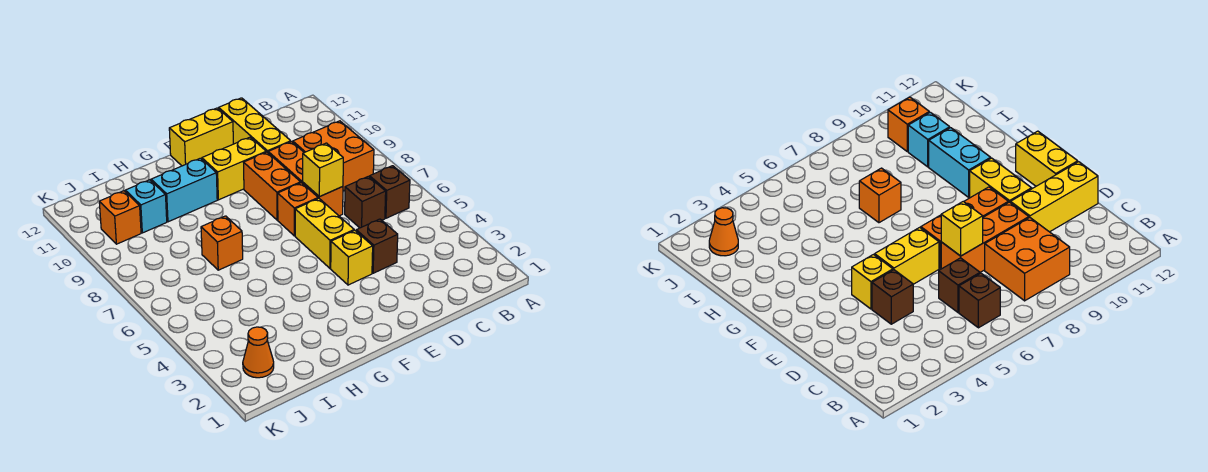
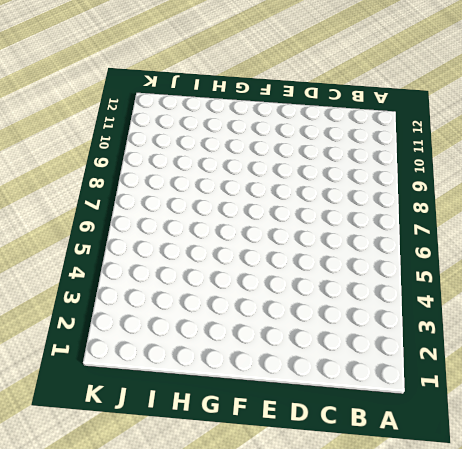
none -> brown 1x1 brick [370,166,410,218]
none -> orange 2x2 brick [293,121,374,191]
none -> brown 1x1 brick [345,176,386,228]

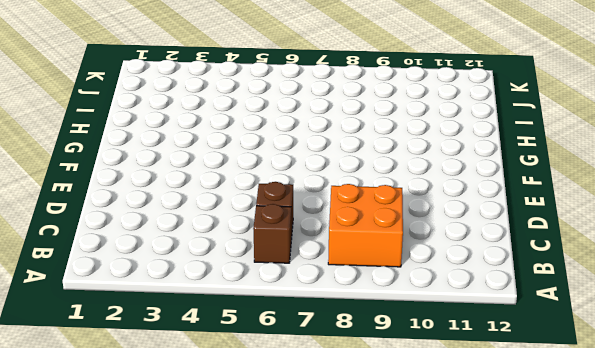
none -> brown 1x1 brick [356,219,398,273]
none -> orange 1x3 brick [268,142,343,216]
none -> yellow 1x3 brick [219,98,291,152]

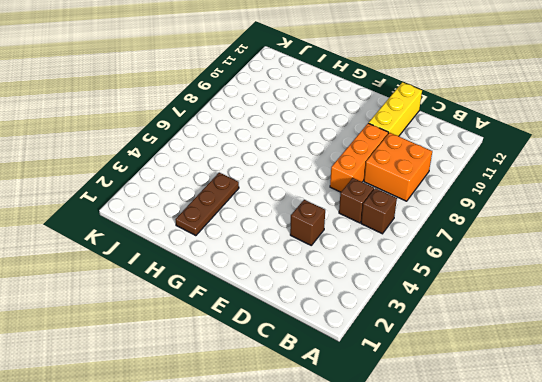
brown 1x3 plate [175,173,239,236] -> none
none -> yellow 1x1 brick [331,230,373,285]
none -> yellow 1x2 brick [295,198,354,268]
none -> orange 1x1 brick [278,183,318,236]

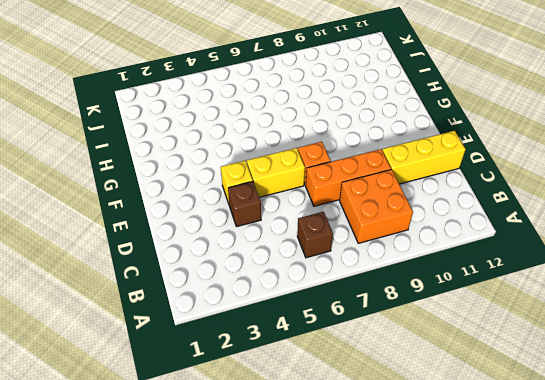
none -> brown 1x1 brick [345,176,386,228]
none -> orange 1x2 brick [243,152,301,220]
none -> yellow 1x2 brick [202,137,266,200]

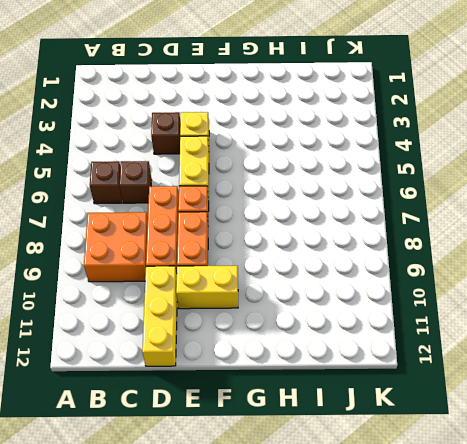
none -> yellow 1x2 brick [169,108,233,166]
none -> cyan 1x2 brick [151,158,217,222]
none -> orange 1x1 brick [201,216,243,270]

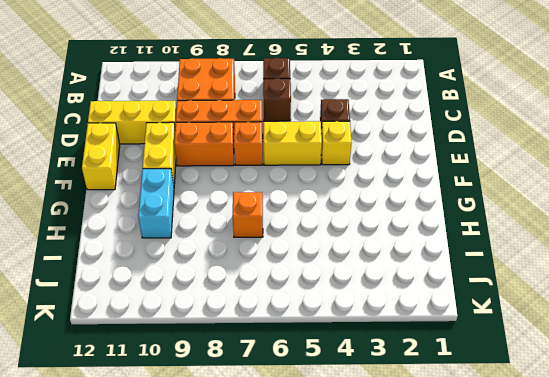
none -> cyan 1x1 brick [125,180,167,233]
none -> orange 1x1 cone [243,327,274,378]
none -> orange 1x1 brick [99,191,141,244]

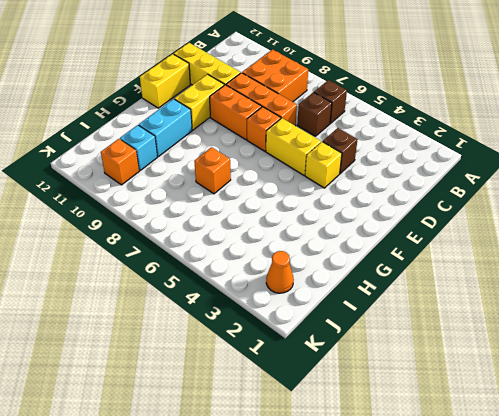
none -> yellow 1x1 brick [303,143,343,197]

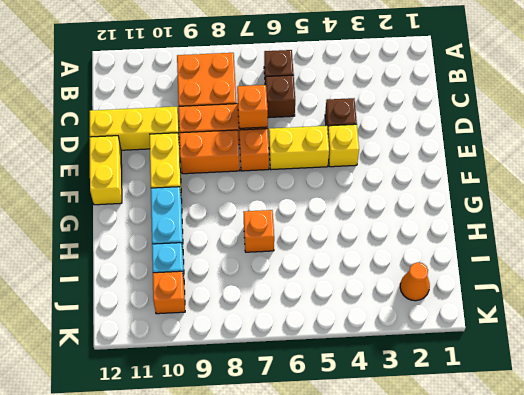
orange 1x1 brick [237,85,268,128] -> yellow 1x1 brick [303,143,343,197]

